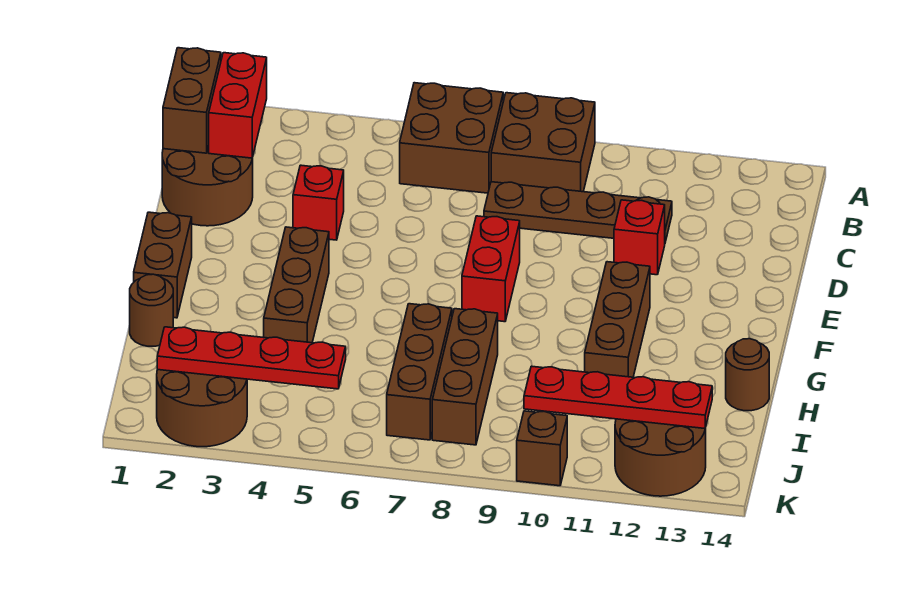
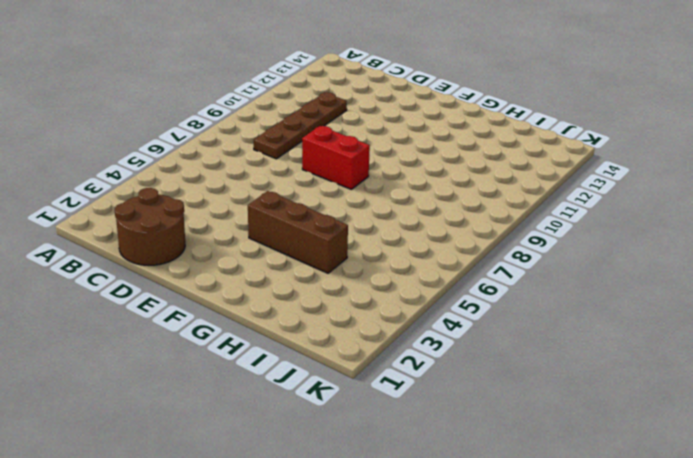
none -> brown 2x2 brick [400,83,503,193]
none -> brown 2x2 brick [491,93,595,192]
none -> red 1x1 brick [293,165,344,240]

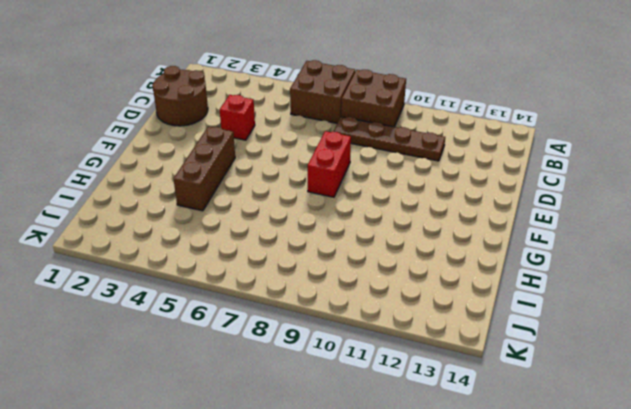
none -> red 1x1 brick [614,200,665,275]
none -> brown 1x2 brick [134,212,192,318]
none -> brown 1x3 brick [585,262,650,377]

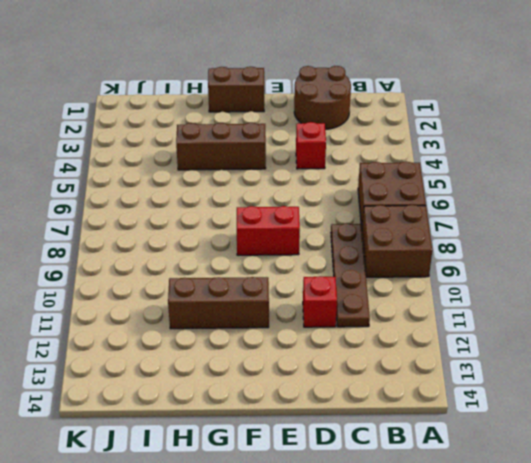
none -> brown 1x1 round brick [130,274,173,346]
none -> brown 1x3 brick [387,304,452,440]
none -> brown 1x3 brick [432,309,498,445]

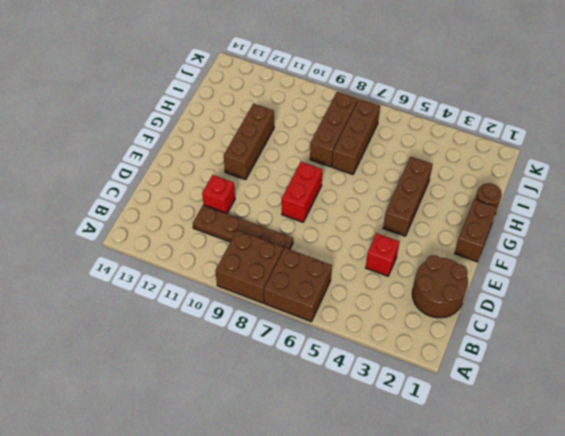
none -> brown 1x1 round brick [726,339,769,411]
none -> brown 2x2 round brick [157,370,247,447]
none -> brown 2x2 round brick [615,419,706,496]

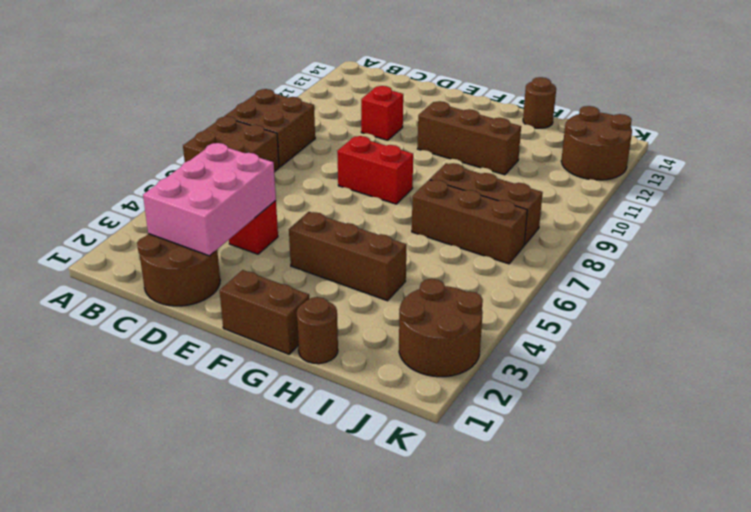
pink 2x3 brick [143,143,276,256] -> red 1x2 brick [209,53,267,158]
none -> brown 1x4 plate [484,182,672,242]
none -> brown 1x1 brick [517,411,567,486]
none -> brown 1x2 brick [163,48,221,153]

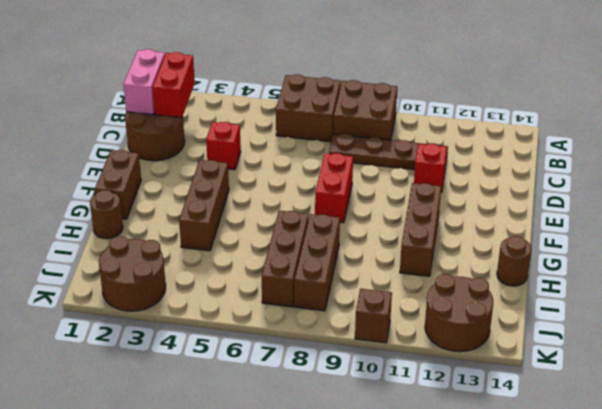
pink 1x2 brick [123,49,165,115] -> brown 1x2 brick [163,48,221,153]
none -> red 1x4 plate [157,327,346,389]
none -> red 1x4 plate [524,366,712,429]

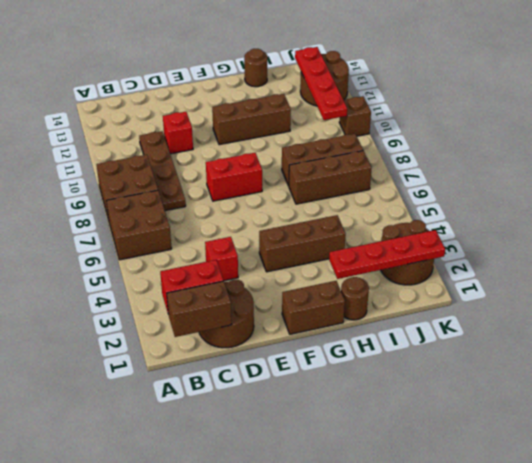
red 1x4 plate [329,230,445,279] -> red 1x4 plate turned to [157,327,346,389]

